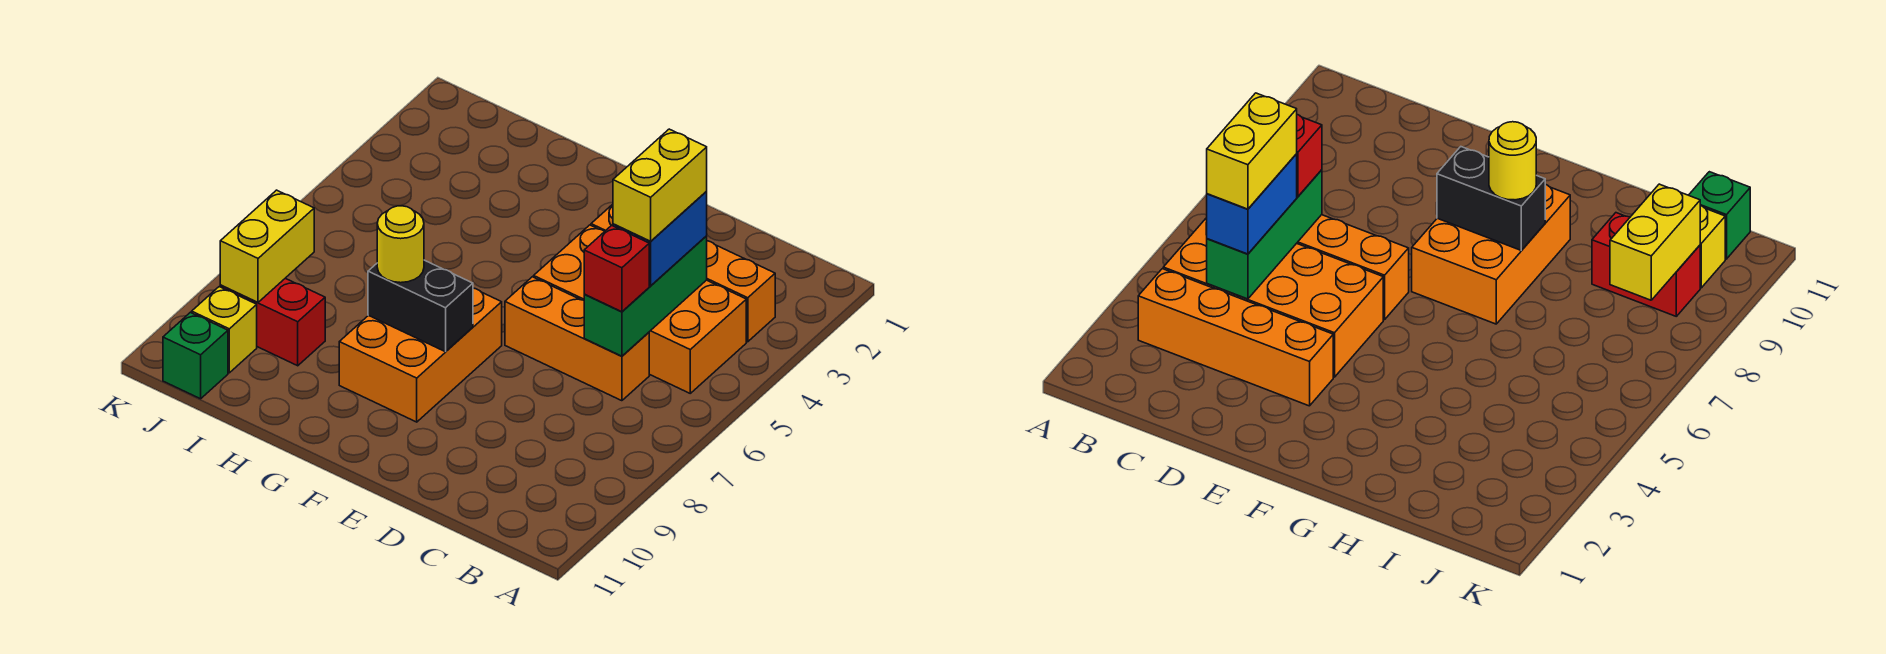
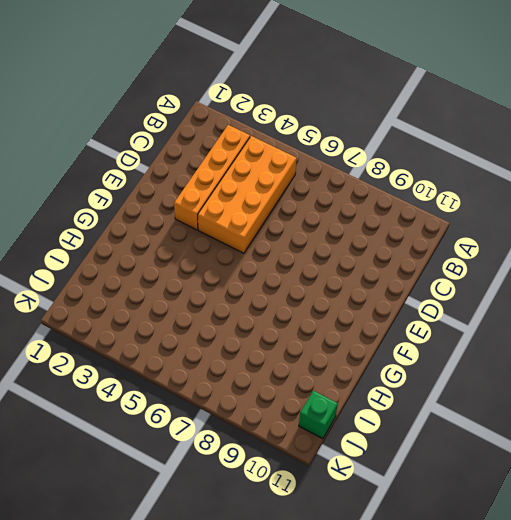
none -> orange 1x3 brick [505,277,649,401]
none -> orange 2x3 brick [339,288,502,422]
none -> red 1x2 brick [220,278,325,366]

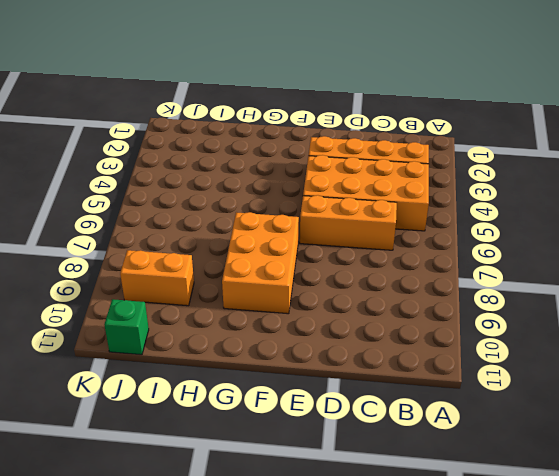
orange 1x2 brick [120,250,194,306] -> red 1x2 brick [220,278,325,366]
none -> yellow 1x1 brick [192,287,257,373]
none -> green 1x3 brick [584,236,707,356]
none -> black 1x2 brick [368,260,473,352]

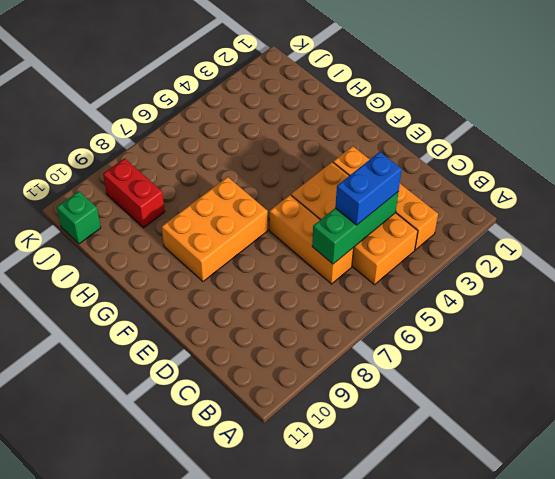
none -> yellow 1x1 brick [192,287,257,373]
none -> black 1x2 brick [368,260,473,352]
none -> yellow 1x2 brick [220,190,314,303]

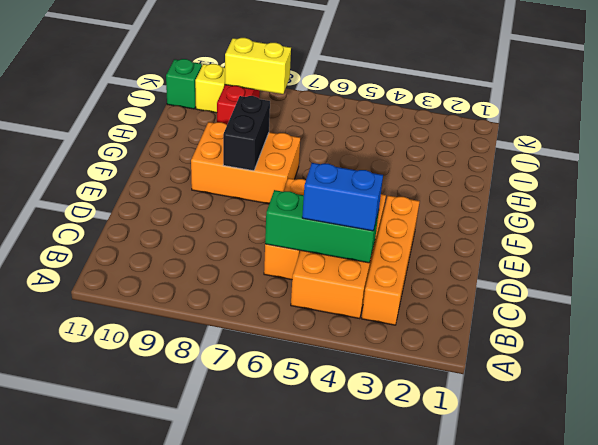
none -> red 1x1 brick [584,225,649,312]
none -> yellow 1x1 round brick [377,206,424,283]
none -> yellow 1x2 brick [613,129,707,241]

